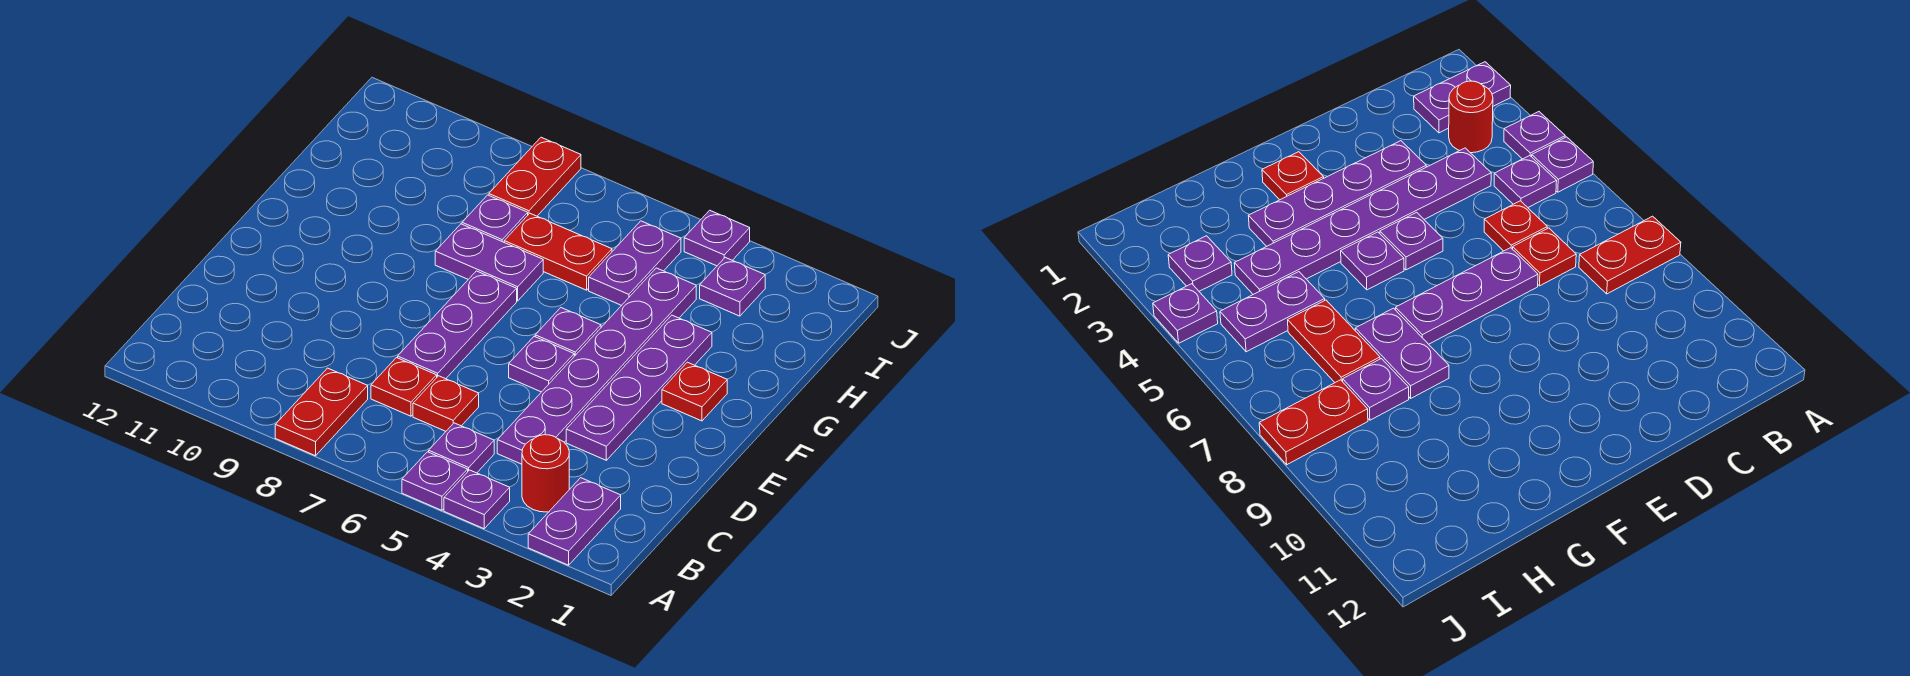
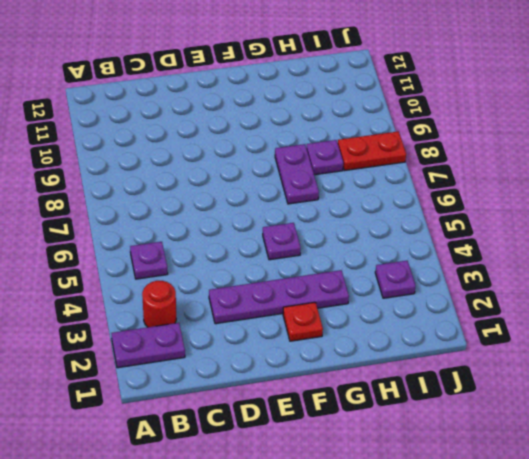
none -> purple 1x1 plate [444,470,510,529]
none -> purple 1x1 plate [402,452,468,510]
none -> red 1x2 plate [275,368,368,456]

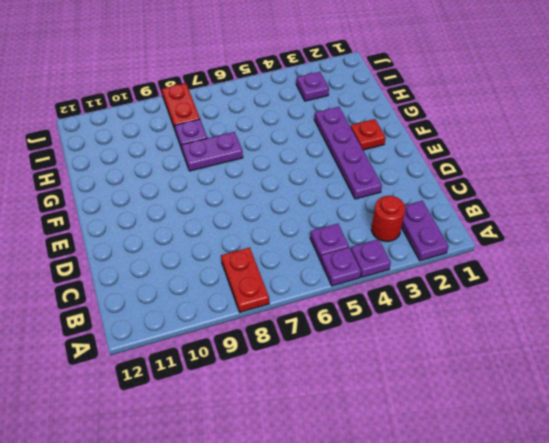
none -> purple 1x6 plate [497,268,696,464]
none -> red 1x1 plate [413,376,479,431]
none -> red 1x1 plate [371,358,437,416]

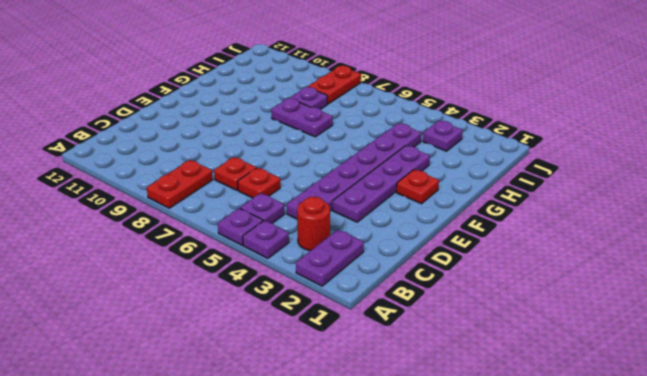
none -> purple 1x3 plate [398,271,517,379]
none -> purple 1x1 plate [509,336,574,392]
none -> purple 1x1 plate [535,308,601,356]

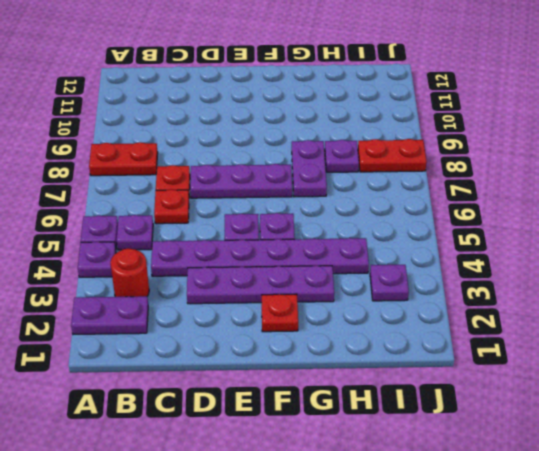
none -> purple 1x2 plate [589,221,681,305]
none -> red 1x2 plate [504,213,612,290]
none -> purple 1x1 plate [684,210,750,266]

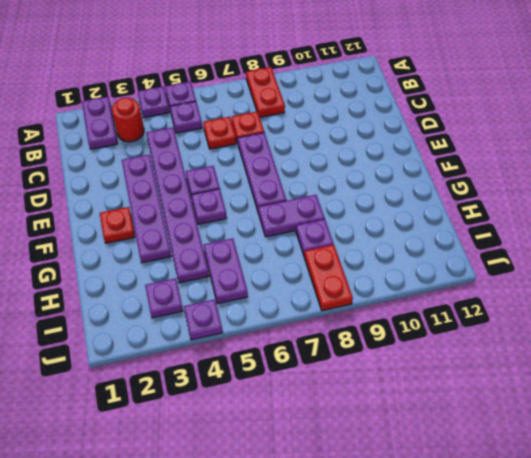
none -> red 1x2 plate [504,213,612,290]

